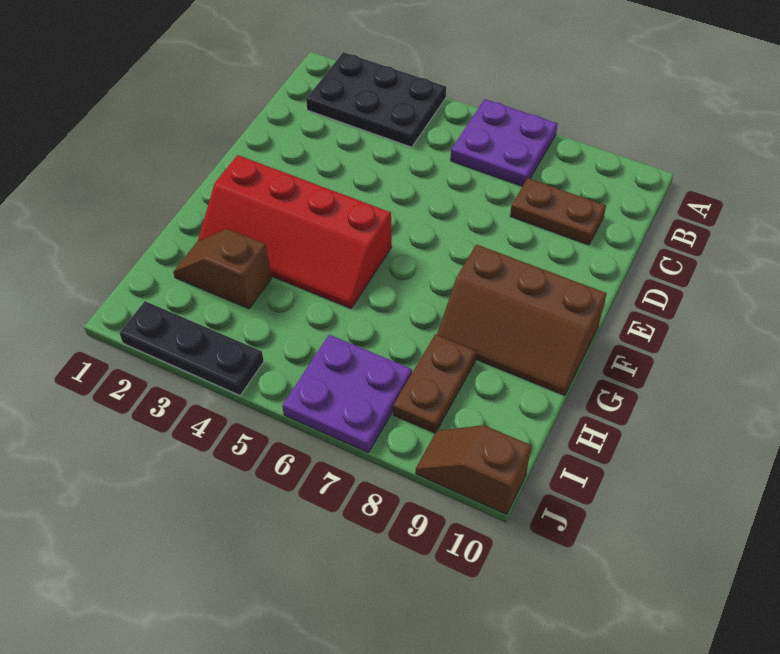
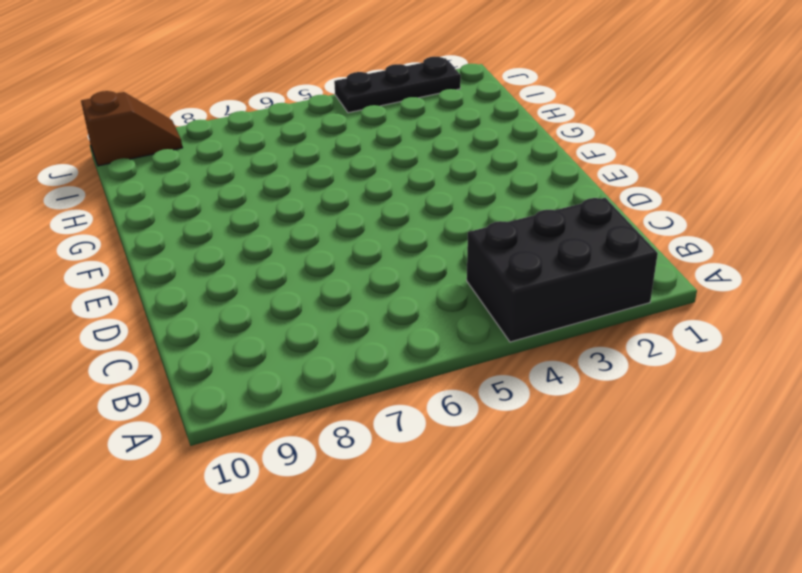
black 2x3 brick [467,198,658,342] -> black 2x3 plate [306,52,446,147]
none -> purple 2x2 plate [451,99,557,186]
none -> brown 1x2 plate [510,178,606,245]

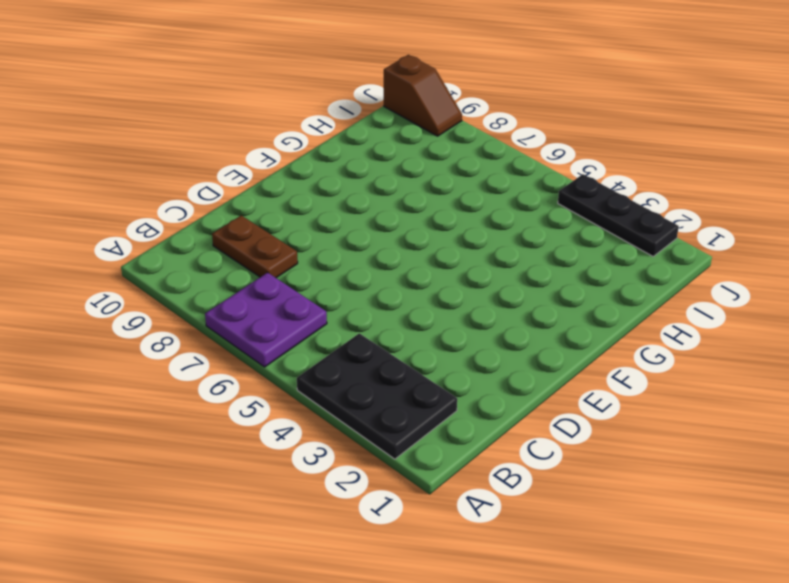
none -> red 2x4 slope [198,155,392,308]
none -> brown 2x3 slope [437,245,607,395]

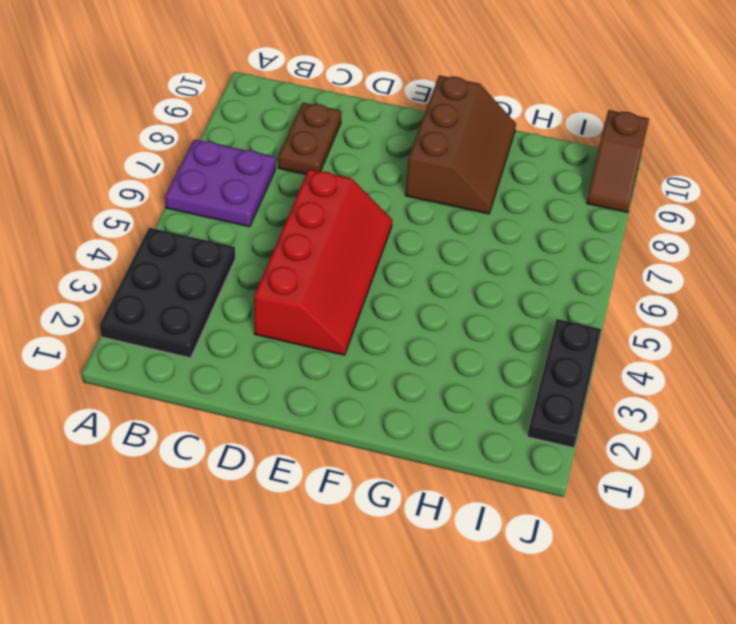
red 2x4 slope [254,169,392,355] -> red 2x4 slope moved to [198,155,392,308]
none -> brown 1x2 slope [173,229,271,309]
none -> brown 1x2 plate [393,334,476,433]

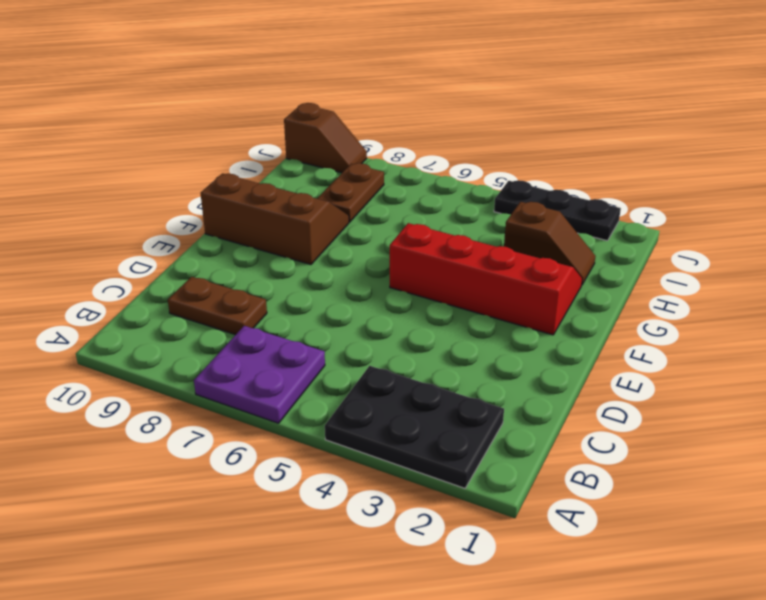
none -> purple 2x2 plate [282,335,412,453]

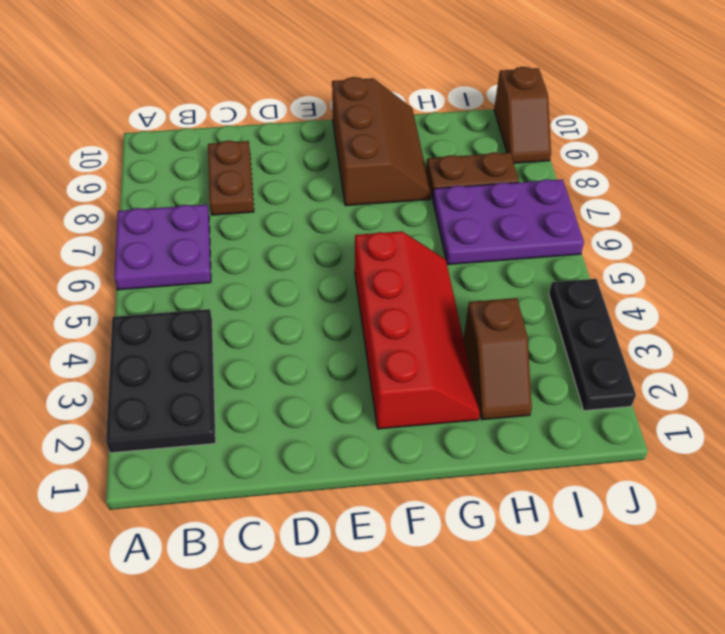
purple 2x3 plate [433,179,584,265] -> purple 2x2 plate [282,335,412,453]

